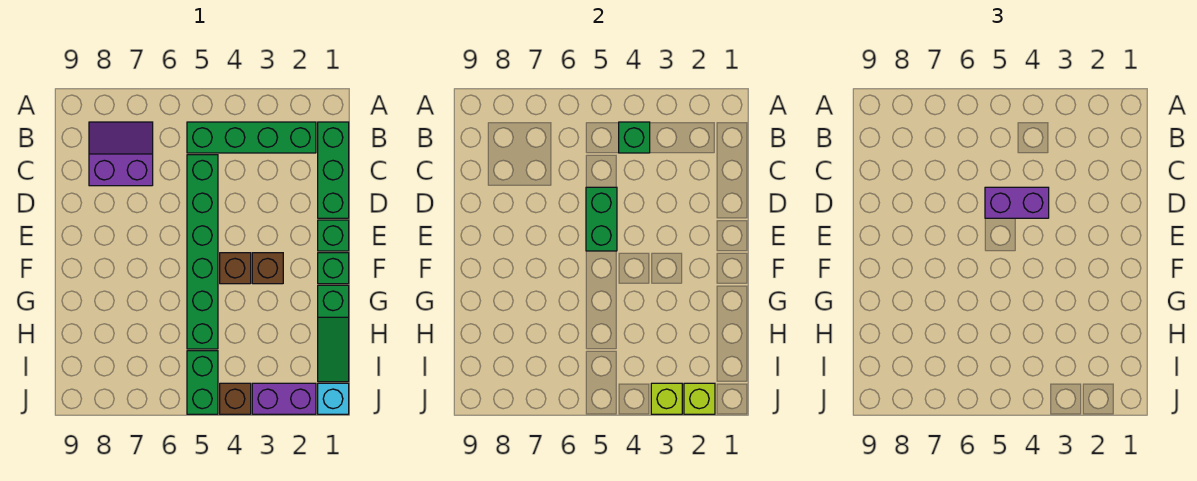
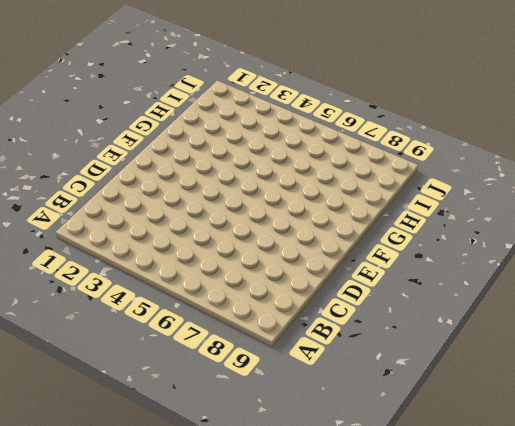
none -> green 1x3 brick [318,122,349,218]
none -> green 1x4 brick [187,122,316,153]
none -> purple 2x2 slope [89,122,153,186]

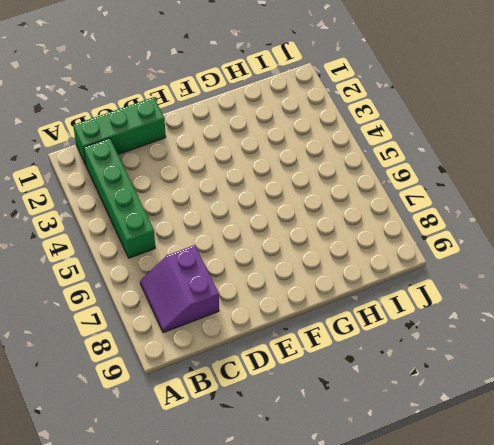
none -> green 1x6 brick [187,155,218,349]
none -> green 1x1 brick [318,220,349,251]
none -> green 1x1 brick [318,253,349,284]

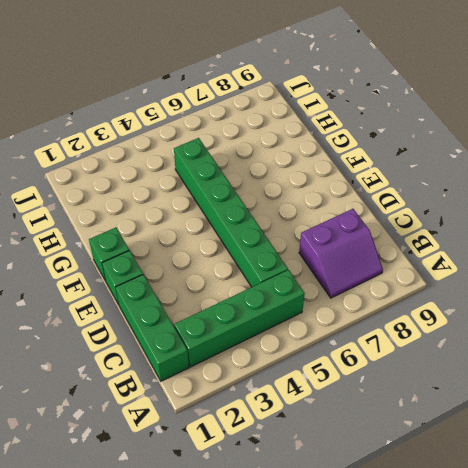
none -> brown 1x1 brick [252,253,283,284]
none -> brown 1x1 brick [220,253,251,284]
none -> green 1x3 slope [318,285,349,382]

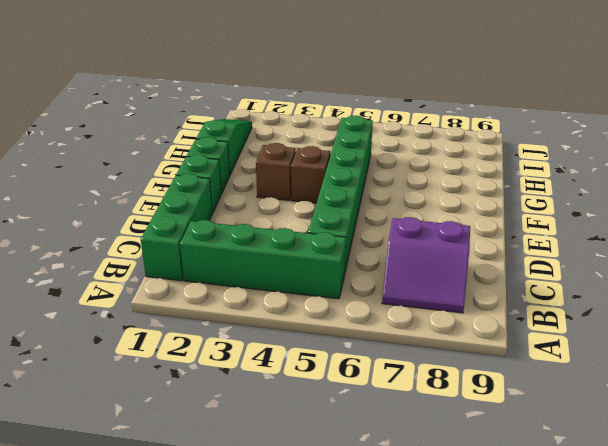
none -> green 1x2 brick [187,351,218,414]
none -> cyan 1x1 brick [318,383,349,414]
none -> purple 1x2 brick [252,383,316,414]

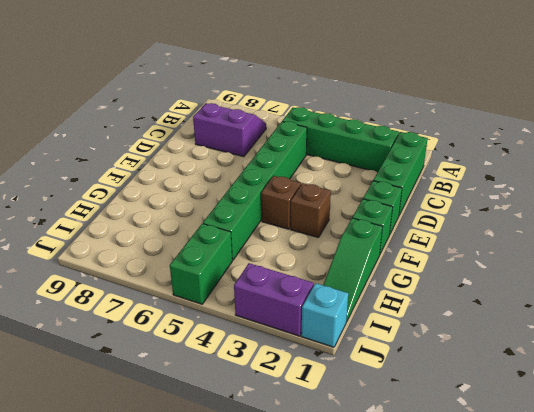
none -> brown 1x1 brick [220,383,251,414]
none -> green 1x1 brick [619,122,650,153]
none -> green 1x2 brick [586,187,617,251]

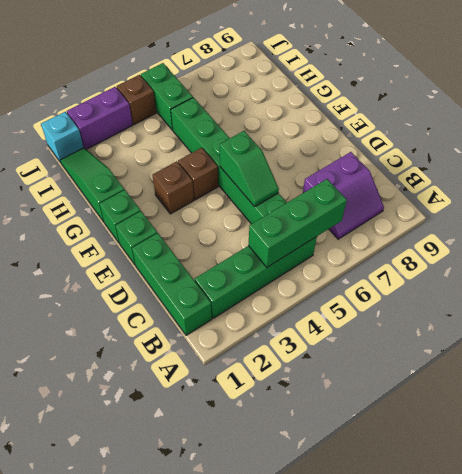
green 1x3 brick [248,179,347,267] -> green 1x1 brick [619,122,650,153]
green 1x2 slope [220,131,279,207] -> green 1x2 brick [586,187,617,251]
none -> lime 1x1 brick [684,383,715,414]
none -> lime 1x1 brick [651,383,682,414]
none -> purple 1x2 brick [985,187,1049,218]

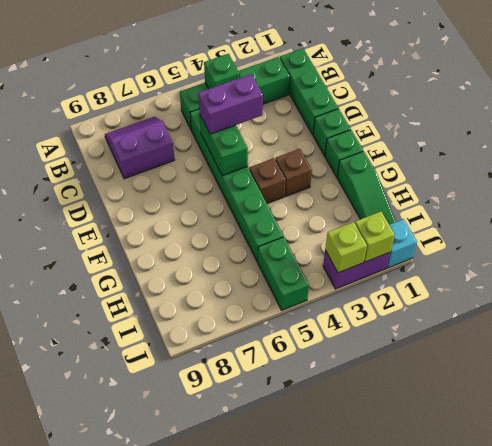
none -> brown 1x1 brick [220,383,251,414]

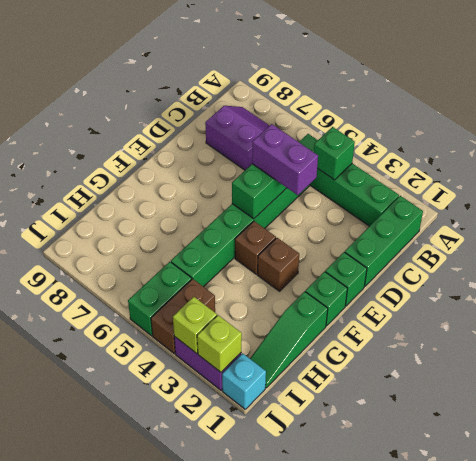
brown 1x2 brick [151,279,215,354] -> brown 1x1 brick [220,383,251,414]

